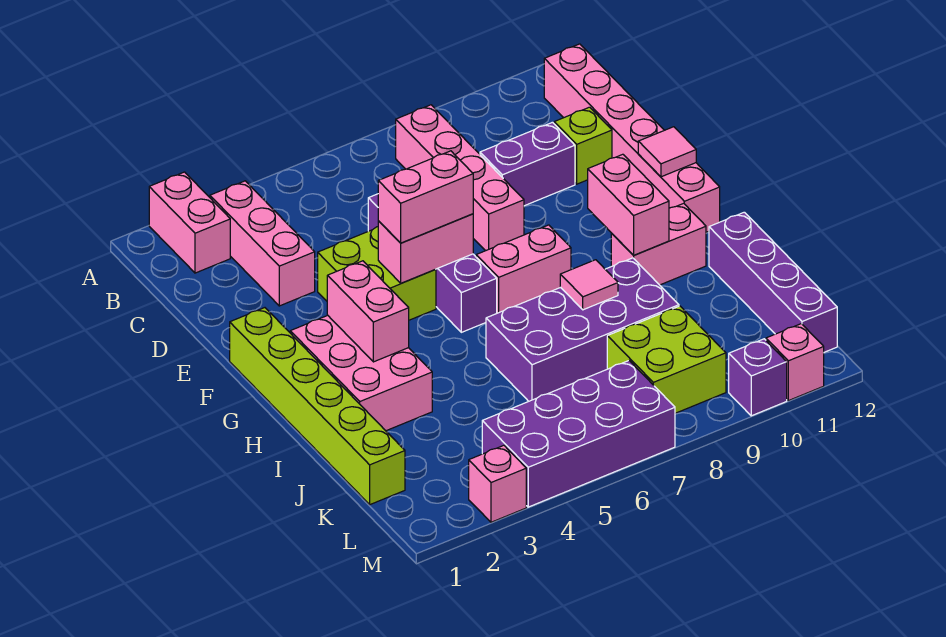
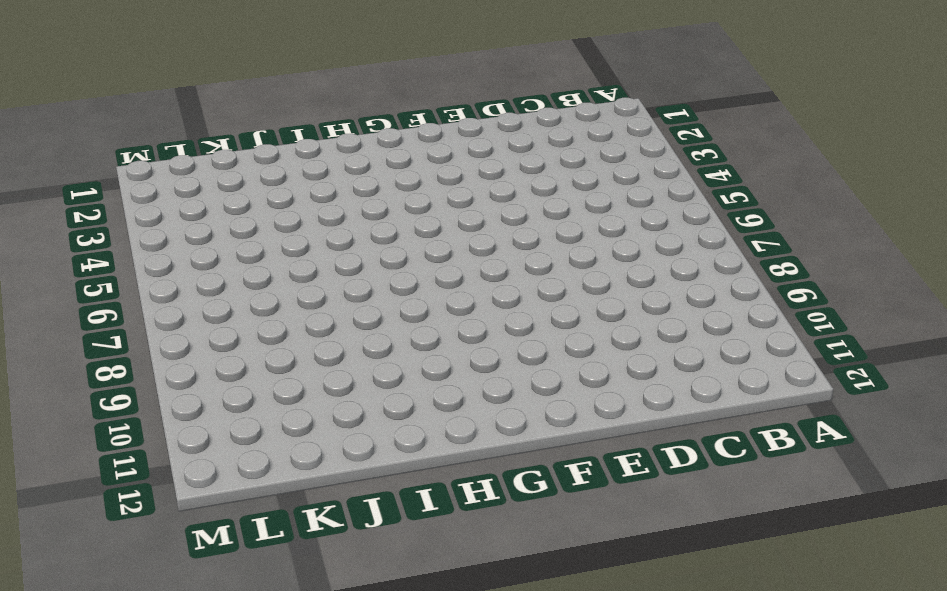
none -> pink 1x2 brick [149,172,230,273]
none -> pink 1x3 brick [210,181,315,306]
none -> pink 1x4 brick [396,105,524,251]

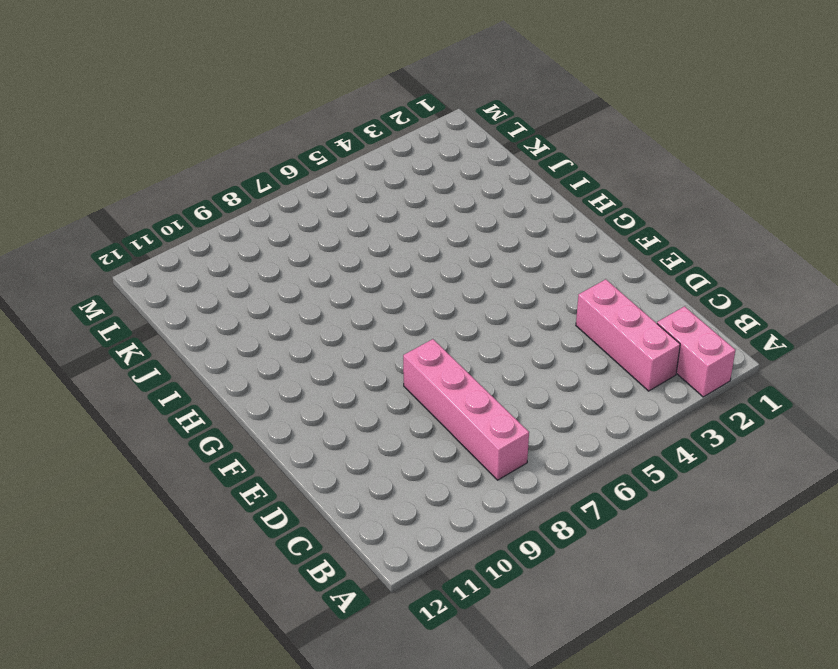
none -> pink 1x6 brick [544,44,720,232]
none -> purple 1x4 brick [368,194,497,332]
none -> purple 1x2 brick [480,122,575,206]

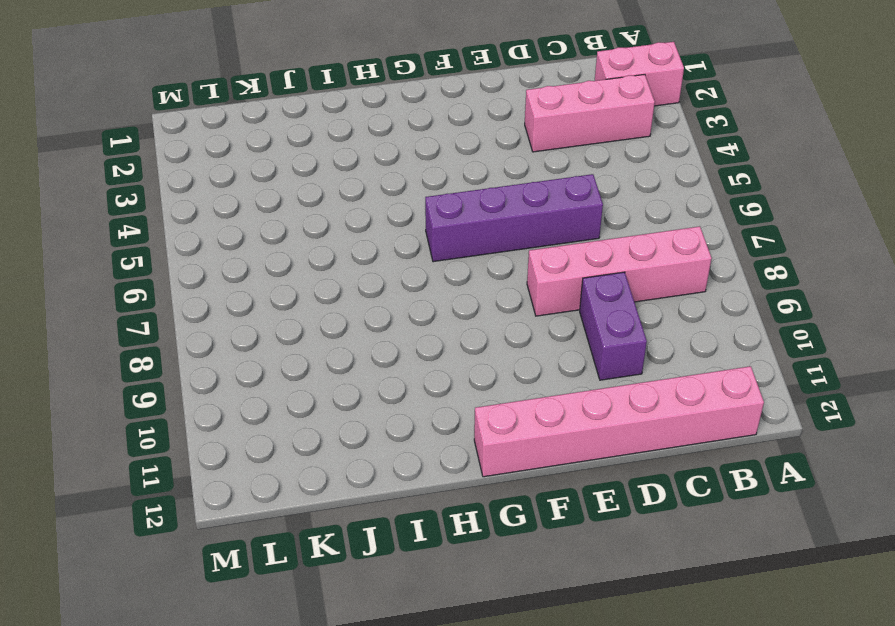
none -> lime 1x1 brick [554,107,612,184]
none -> lime 2x2 brick [318,227,436,320]
none -> lime 1x6 brick [230,308,405,504]

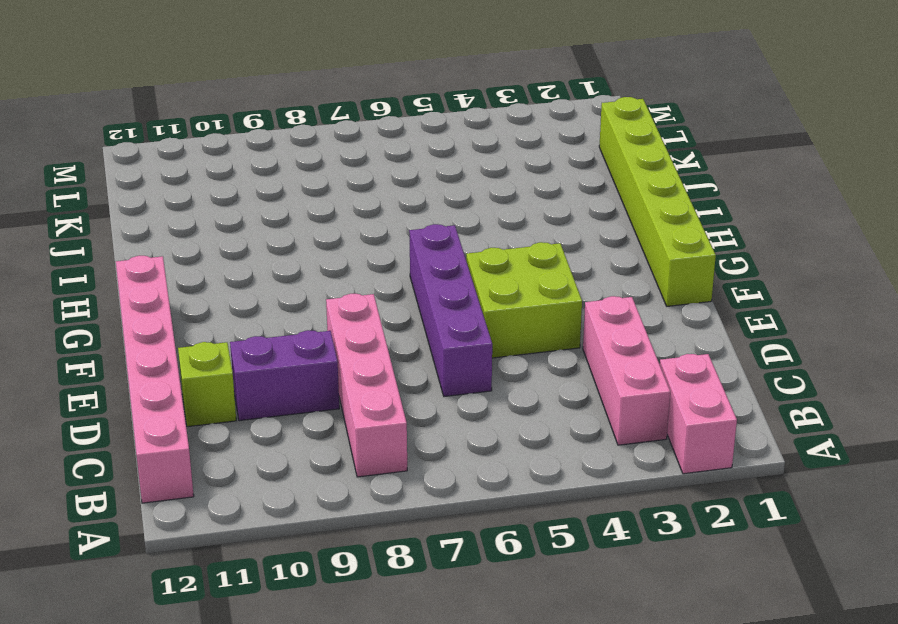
none -> pink 2x3 brick [290,315,432,431]
none -> pink 1x2 brick [476,225,571,313]
none -> pink 1x2 brick [611,203,706,285]

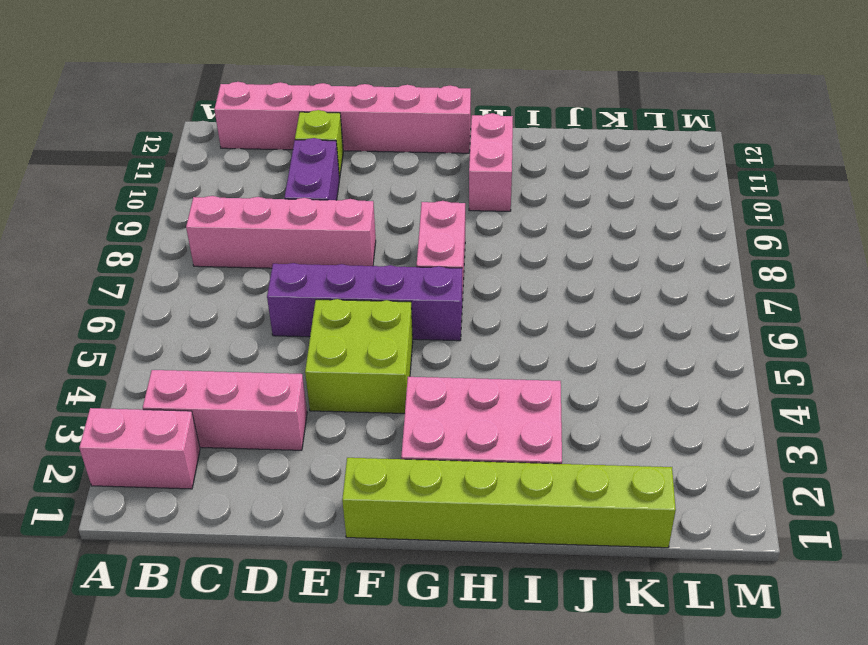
none -> purple 2x4 brick [486,258,679,401]
none -> purple 1x4 brick [709,212,837,352]
none -> lime 2x2 brick [607,306,726,413]

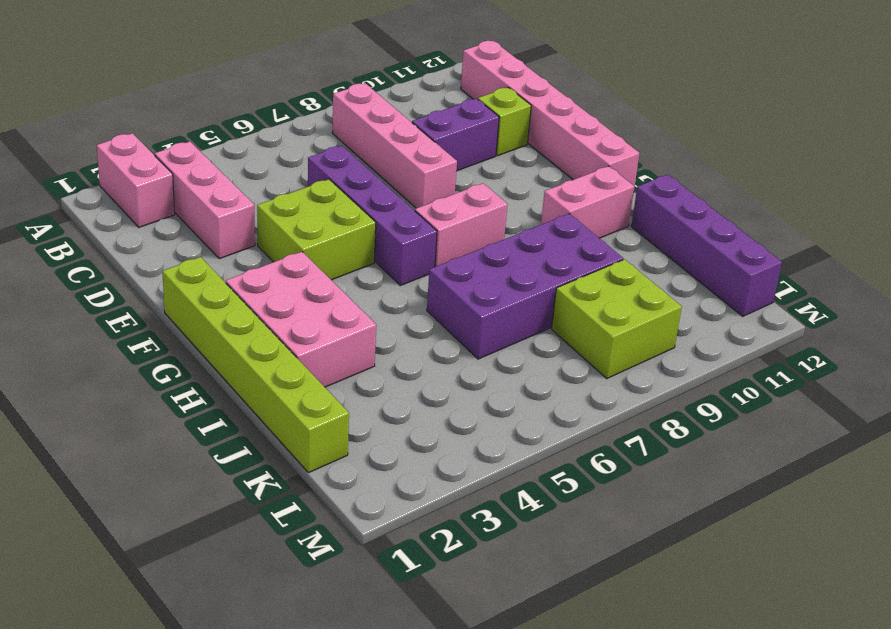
none -> purple 2x4 brick [482,361,675,507]
none -> pink 1x1 brick [469,445,526,522]
none -> purple 1x1 brick [729,339,787,416]

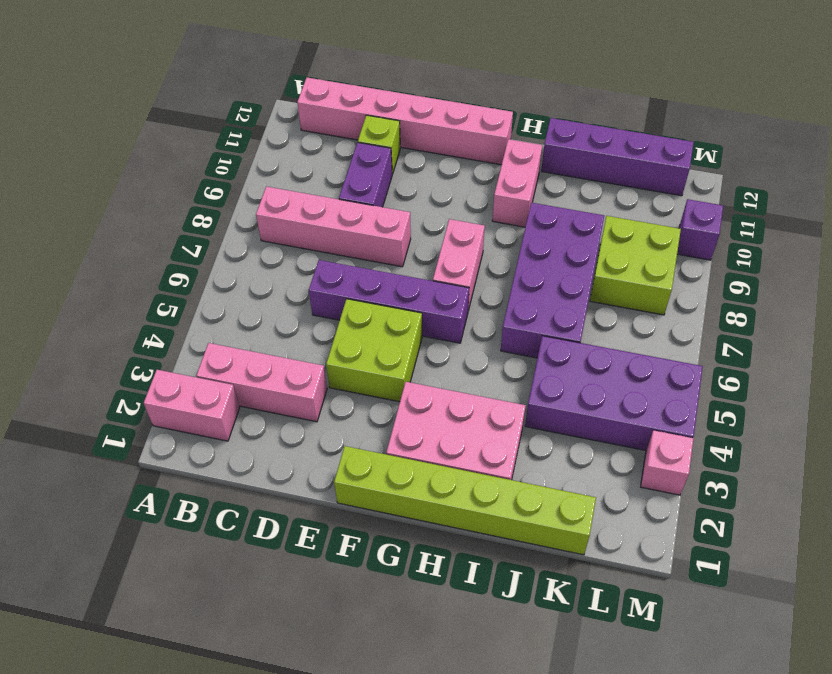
purple 2x4 brick [525,336,703,450] -> purple 2x4 brick turned to [482,361,675,507]
none -> pink 1x1 brick [766,324,824,401]
none -> pink 1x2 brick [378,214,473,283]
none -> pink 1x1 tile [638,127,696,177]

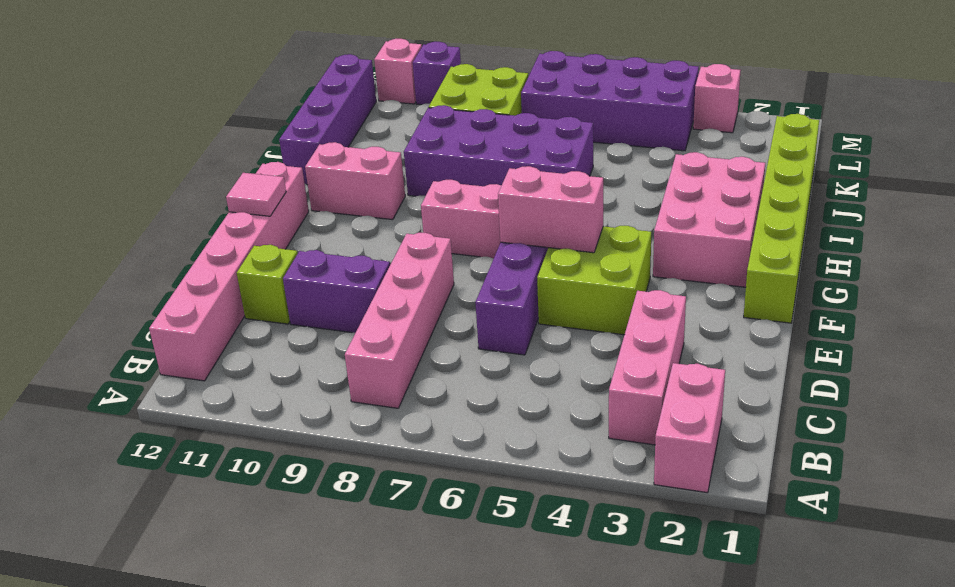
none -> pink 1x2 brick [327,261,409,362]
none -> pink 1x2 brick [588,154,669,255]
none -> pink 1x1 tile [560,260,618,310]

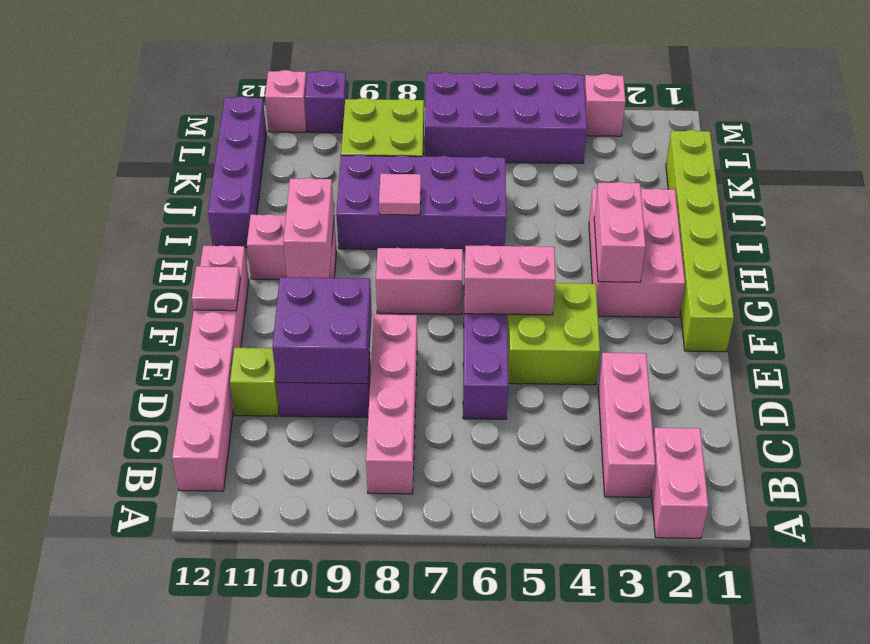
purple 2x2 brick [272,277,372,384] -> none
none -> pink 1x2 brick [378,151,473,243]

